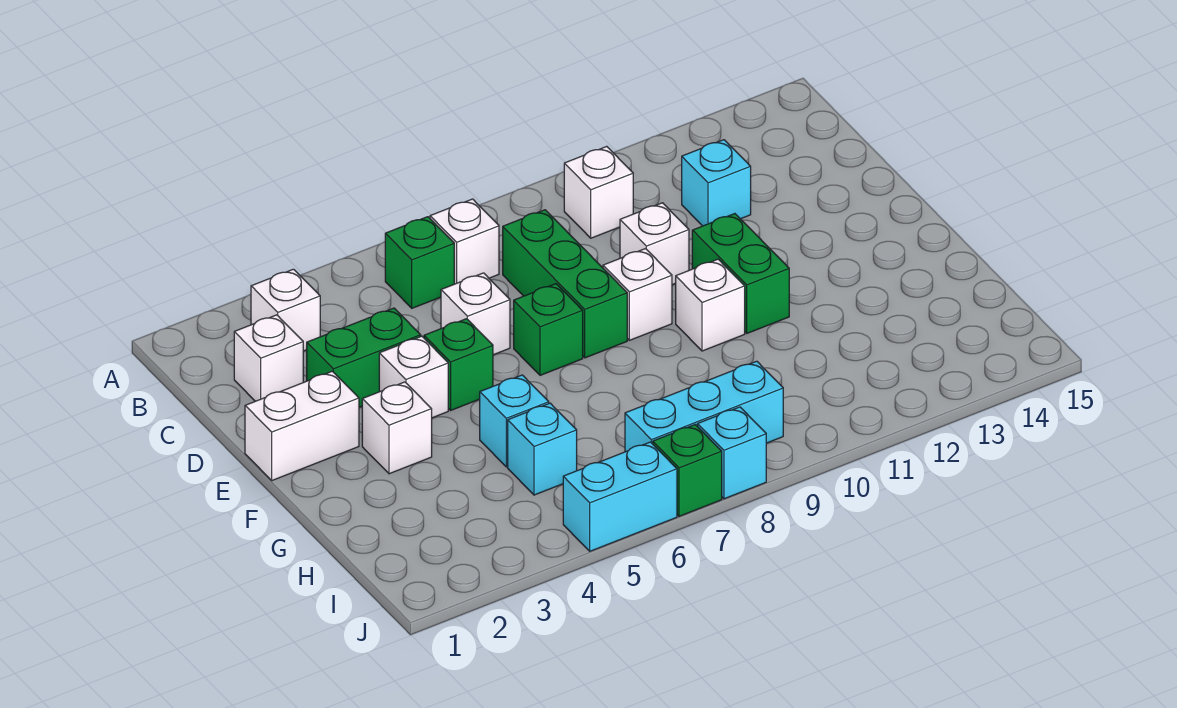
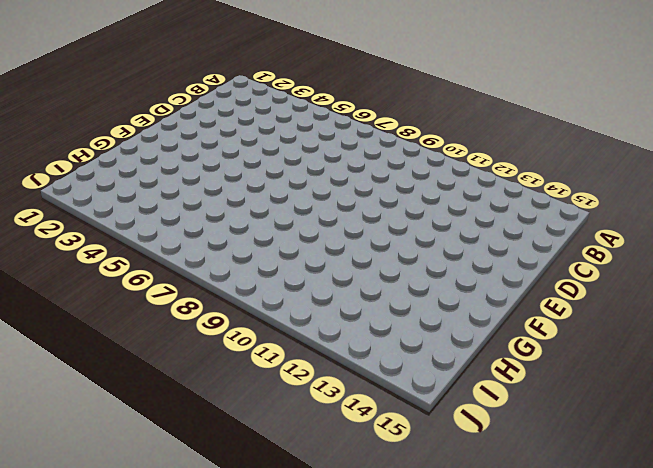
none -> white 1x1 brick [251,269,320,351]
none -> green 1x1 brick [385,217,454,308]
none -> white 1x1 brick [430,199,499,284]

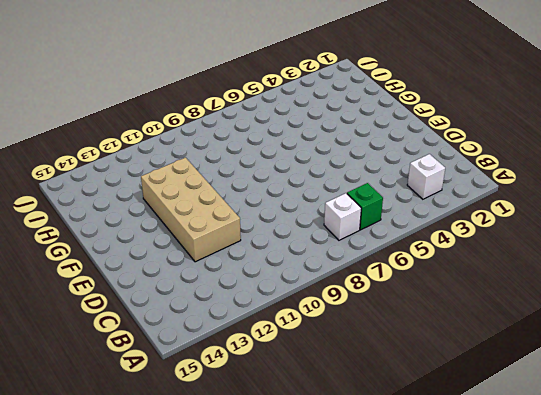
tan 2x4 brick [141,158,241,262] -> green 1x2 brick [692,214,789,333]
none -> white 1x1 brick [564,146,633,238]
none -> white 1x1 brick [234,315,303,401]
none -> green 1x3 brick [503,210,627,358]

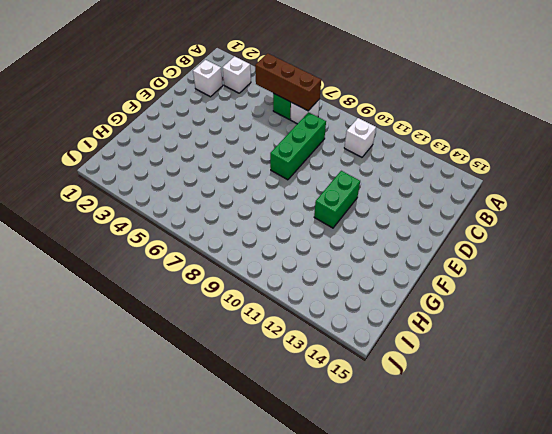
brown 1x3 brick [255,53,321,111] -> none
none -> cyan 1x1 brick [682,140,751,226]
none -> green 1x2 brick [307,308,421,407]
none -> white 1x1 brick [441,273,510,355]

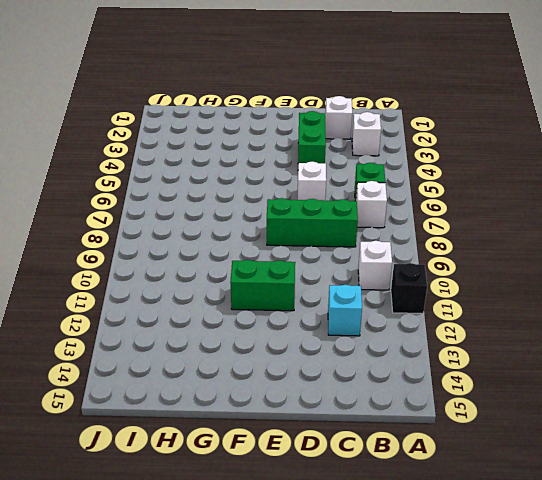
black 1x1 brick [391,263,427,313] -> none
none -> white 1x1 brick [620,203,689,285]
none -> white 1x2 brick [245,371,359,480]
none -> white 1x1 brick [379,336,448,418]

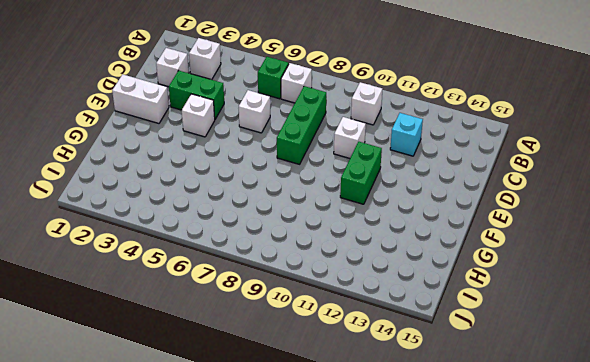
none -> green 1x1 brick [424,319,493,410]
none -> green 1x1 brick [514,284,583,375]
none -> white 1x1 brick [603,249,672,340]

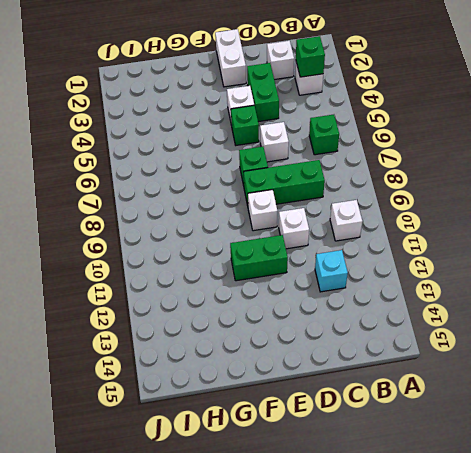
green 1x1 brick [296,36,325,77] -> green 1x1 brick moved to [653,425,722,516]
none -> white 1x1 brick [430,199,499,284]
none -> white 1x1 brick [362,382,432,474]
none -> white 1x1 brick [676,259,745,351]

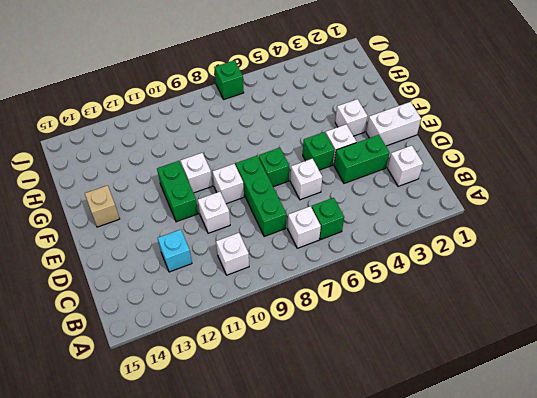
tan 1x1 brick [85,185,120,227] -> none
none -> white 1x1 brick [251,269,320,351]
none -> cyan 1x1 brick [480,375,549,467]
none -> cyan 1x1 brick [508,403,577,495]

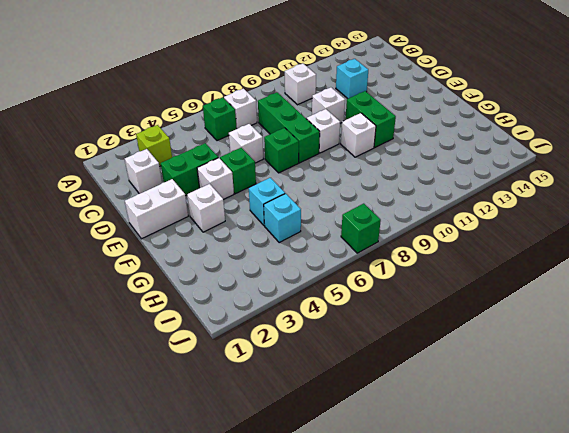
lime 1x1 brick [136,125,172,166] -> white 1x1 brick [251,269,320,351]
none -> cyan 1x3 brick [625,361,783,452]
none -> cyan 1x2 brick [563,442,677,551]
none -> cyan 1x1 brick [697,407,766,499]

